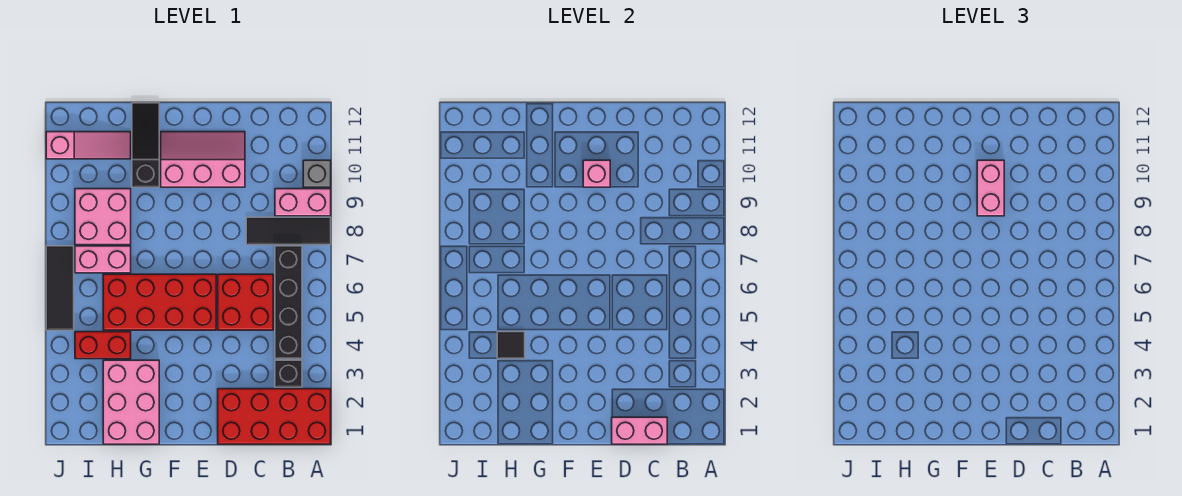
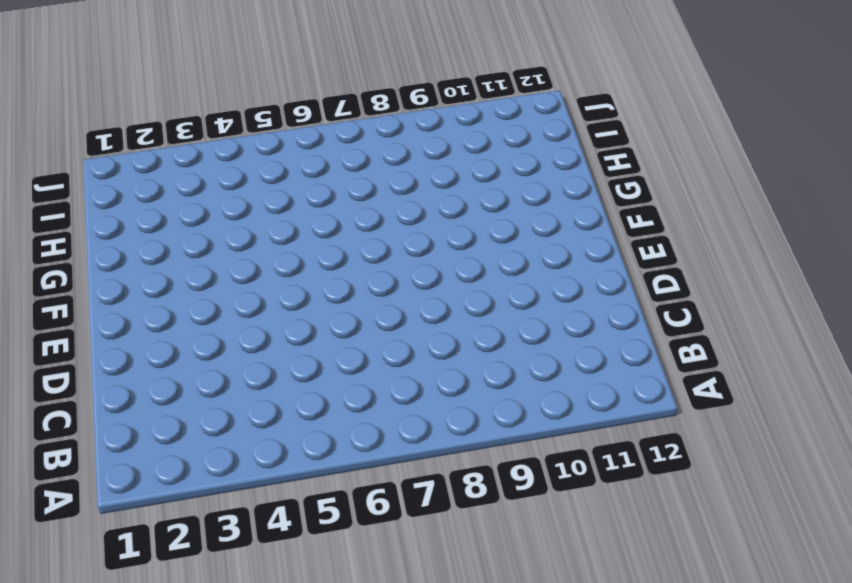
none -> red 2x4 brick [218,389,331,444]
none -> black 1x3 tile [246,217,331,245]
none -> pink 1x2 brick [275,189,331,216]

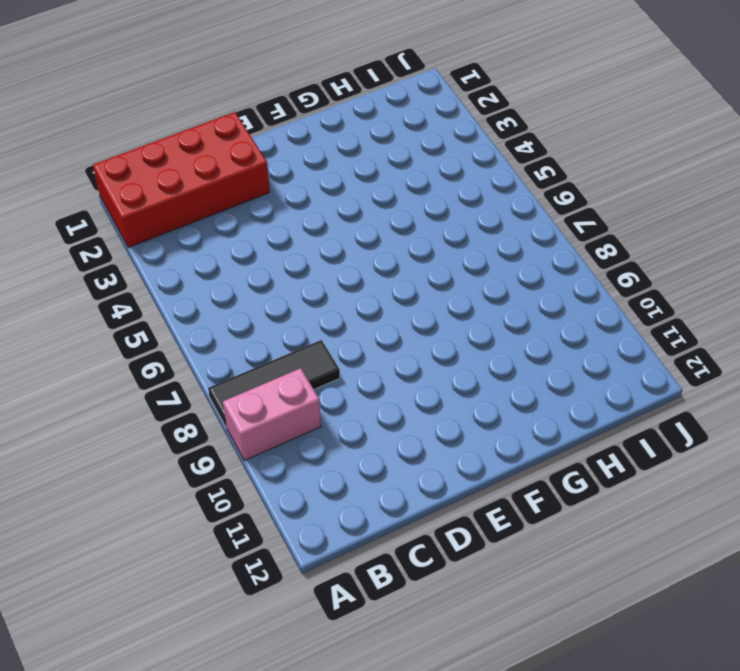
none -> grey 1x1 brick [303,160,331,187]
none -> black 1x1 brick [275,360,302,387]
none -> black 1x4 brick [275,246,302,359]

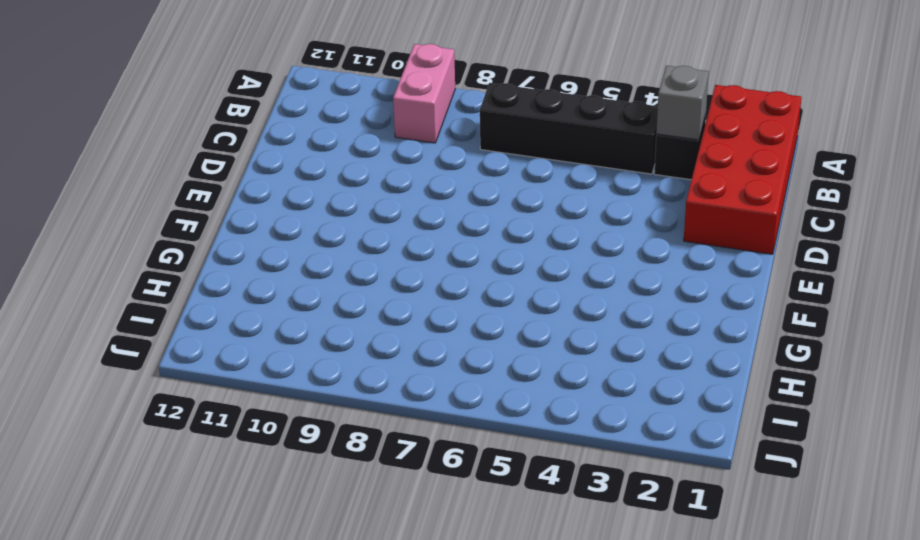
grey 1x1 brick [656,66,709,140] -> grey 1x1 brick moved to [303,160,331,187]
none -> black 1x3 tile [246,217,331,245]
none -> red 2x2 brick [218,274,273,330]
none -> pink 2x3 slope [161,132,245,187]

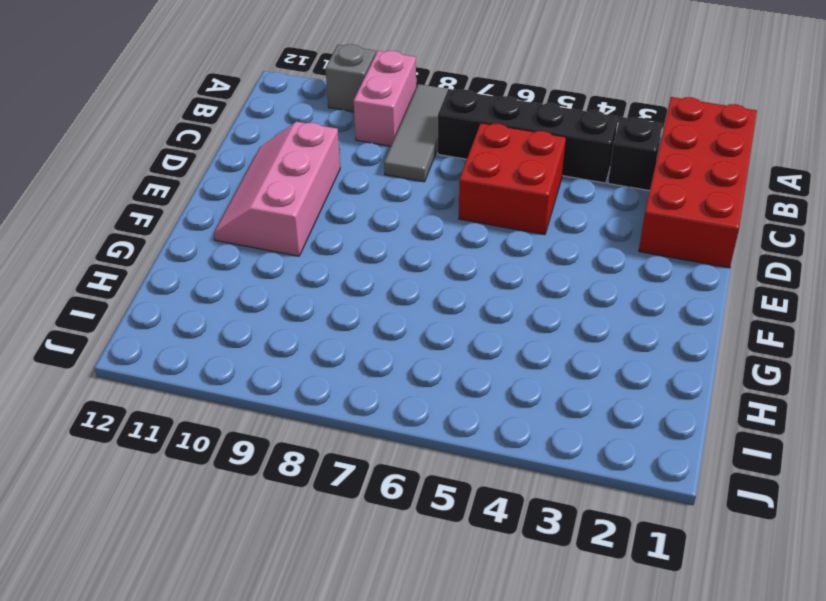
grey 1x3 tile [384,84,448,182] -> black 1x3 tile [246,217,331,245]
none -> red 2x4 brick [103,274,216,330]
none -> pink 2x3 brick [103,360,159,444]
none -> black 1x3 slope [132,103,159,187]

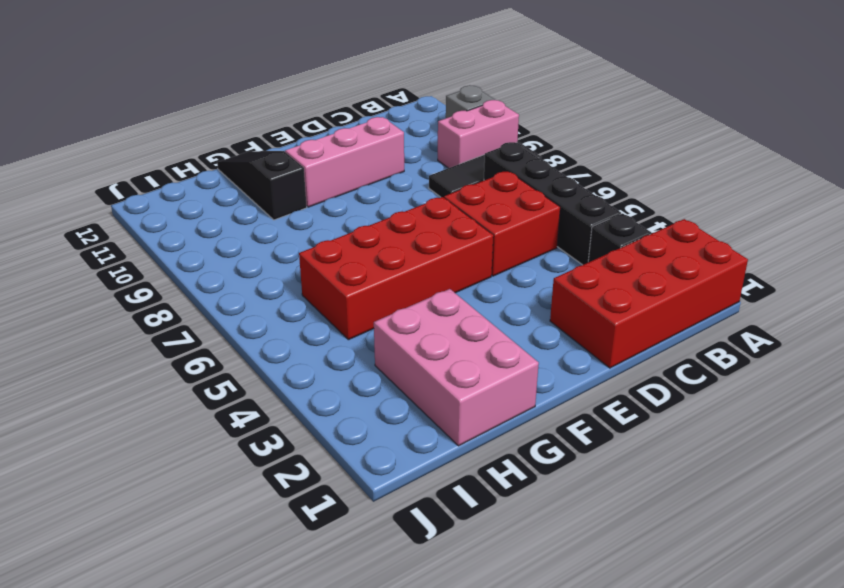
none -> red 1x2 brick [75,332,131,359]
none -> pink 1x2 brick [75,246,131,273]
none -> pink 2x2 brick [75,189,131,245]

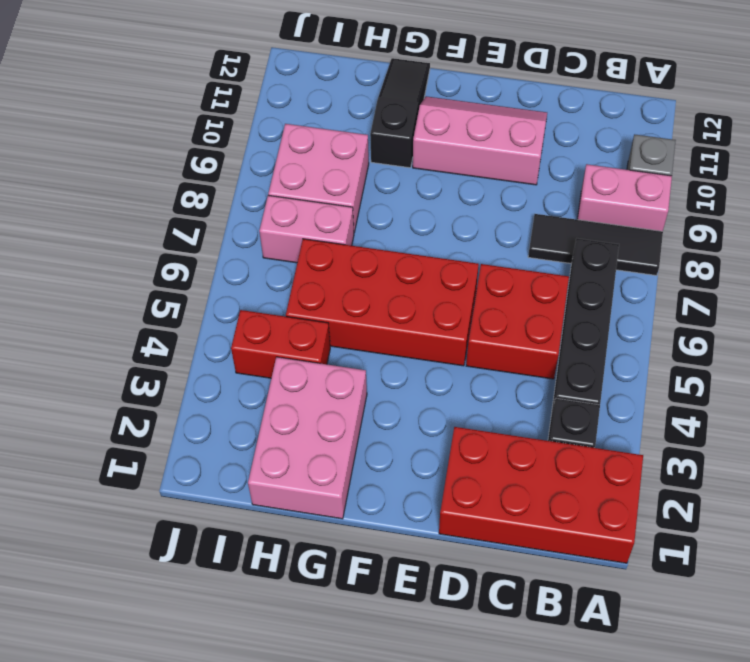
none -> pink 1x3 slope [46,132,131,159]
none -> black 1x3 tile [46,246,74,330]
none -> pink 1x2 brick [612,417,667,444]

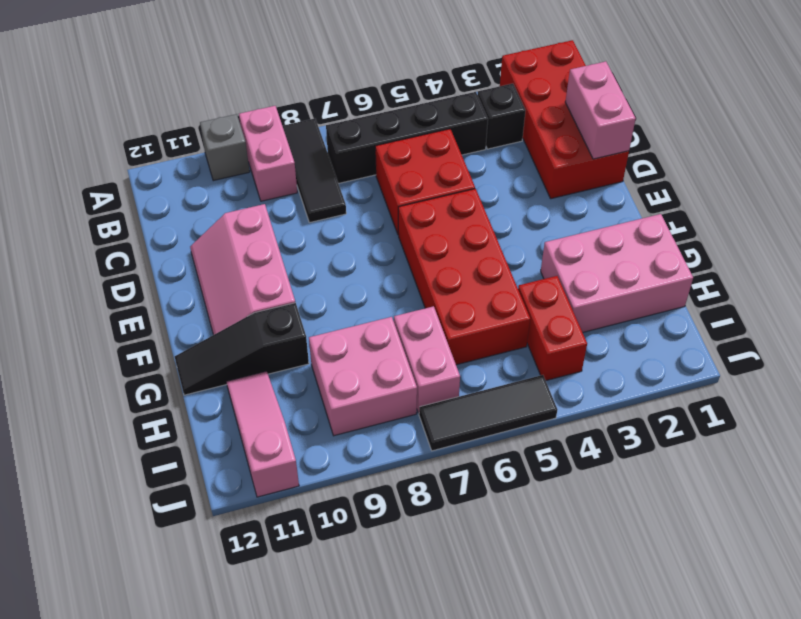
none -> pink 1x1 brick [583,160,610,187]
none -> black 1x1 tile [497,332,525,359]
none -> pink 1x2 brick [977,160,1004,216]

